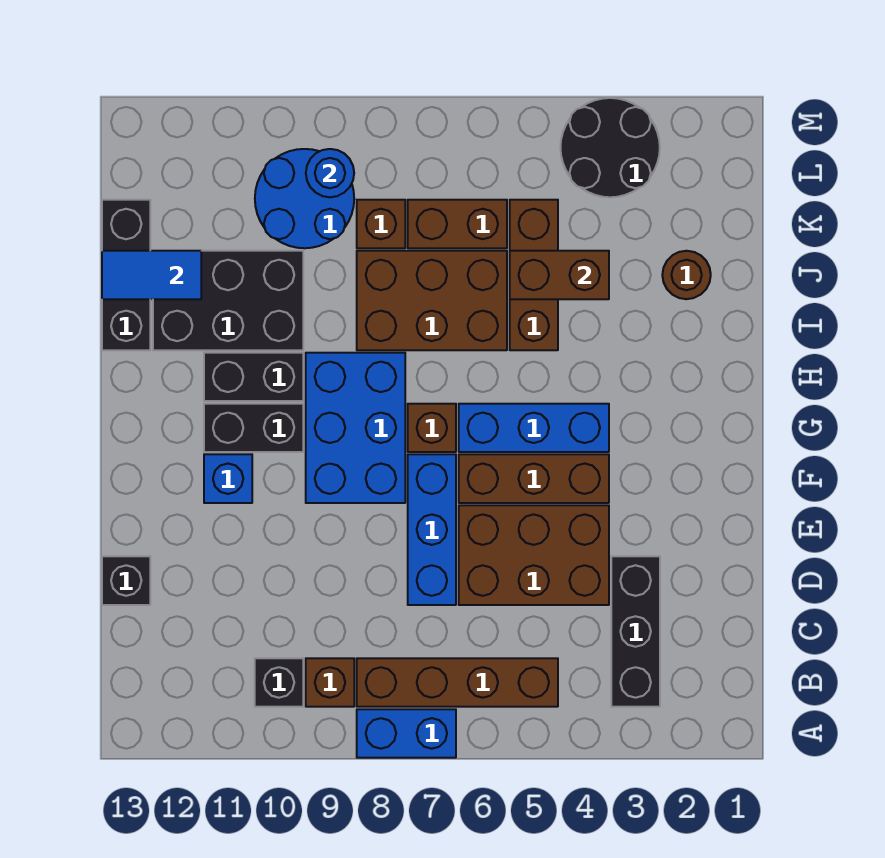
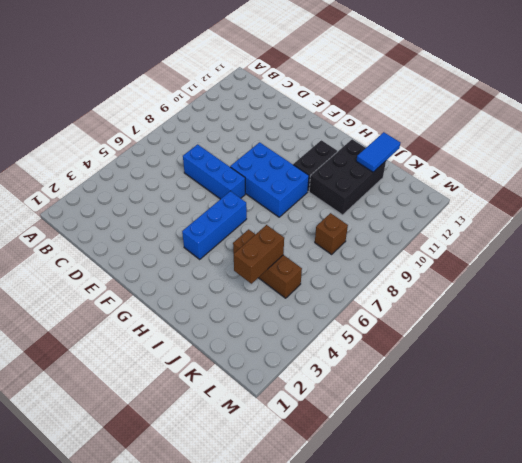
none -> blue 1x2 brick [357,709,456,758]
none -> black 1x3 brick [611,556,660,707]
none -> brown 1x4 brick [357,658,558,707]

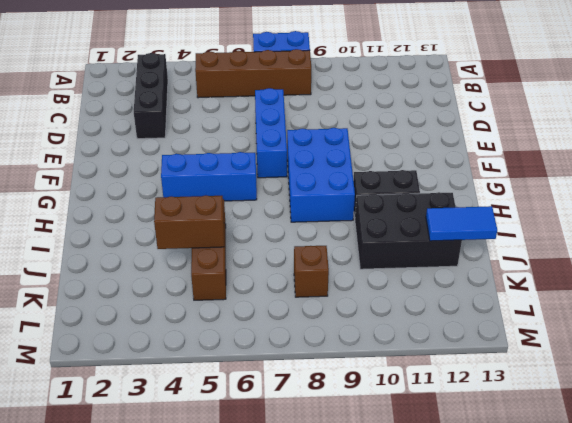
none -> brown 1x1 brick [306,658,354,707]
none -> black 1x1 brick [255,658,303,707]
none -> brown 2x3 brick [459,505,609,605]

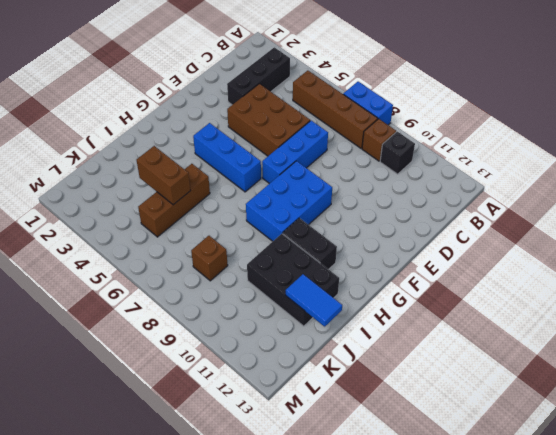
none -> black 1x1 brick [102,556,150,605]
none -> brown 1x3 brick [459,454,609,503]
none -> blue 1x1 brick [204,454,252,503]

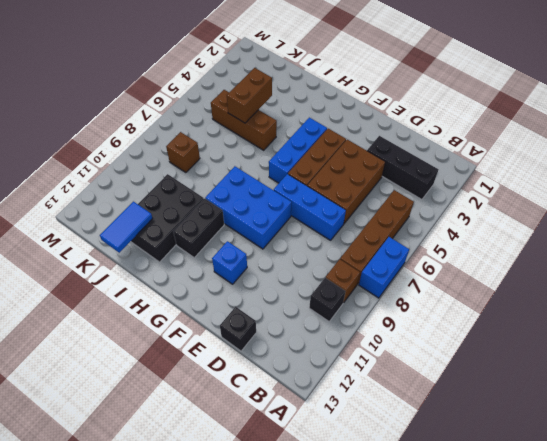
none -> brown 1x1 brick [408,404,456,452]
none -> black 1x2 brick [204,404,303,452]
none -> brown 2x3 brick [357,251,507,350]

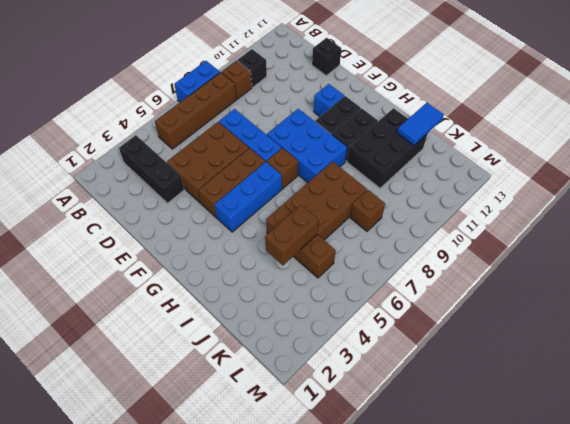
none -> black 1x3 brick [102,200,150,350]
none -> brown 1x1 round brick [662,251,711,299]
none -> brown 1x2 brick [408,200,507,248]

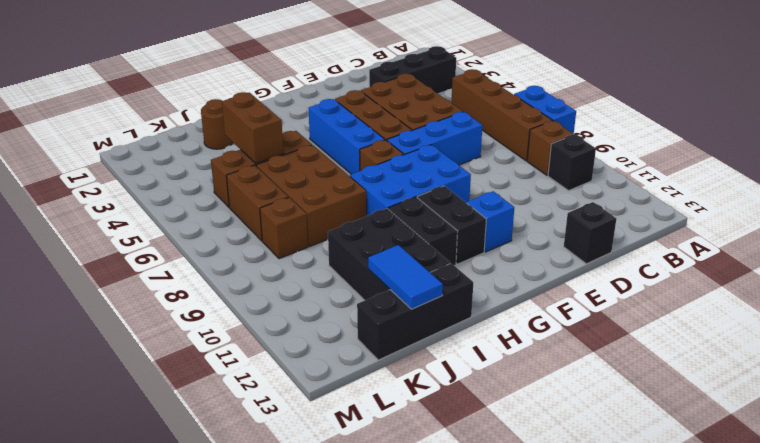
none -> blue 2x2 round brick [255,149,354,248]
none -> black 2x2 round brick [560,98,660,197]
none -> blue 1x1 round brick [306,149,354,197]

